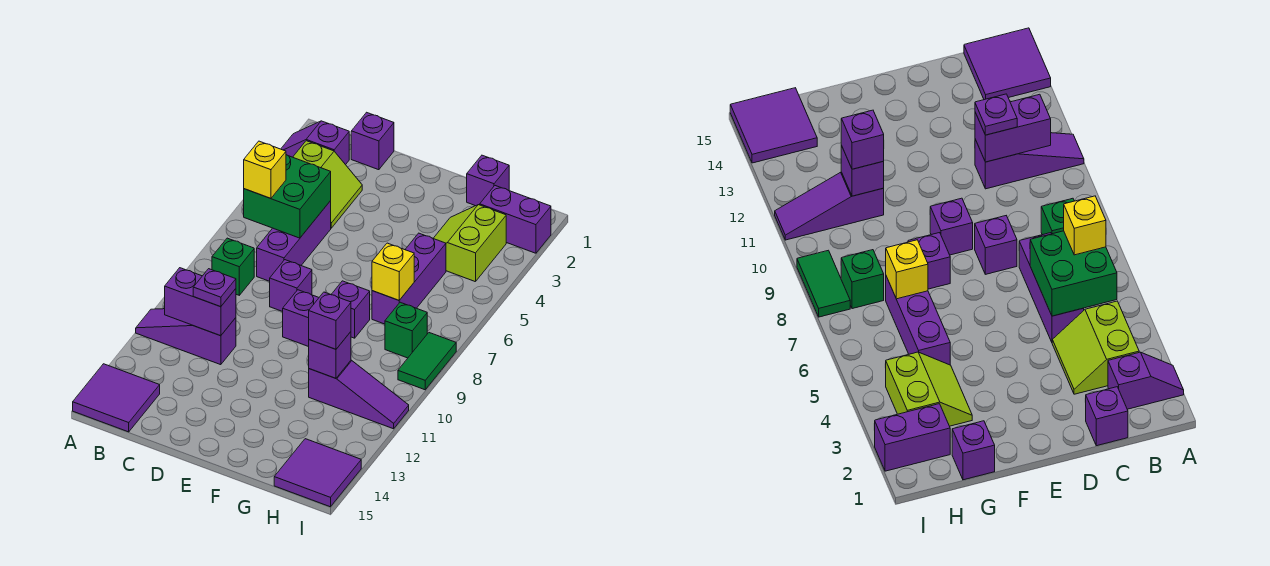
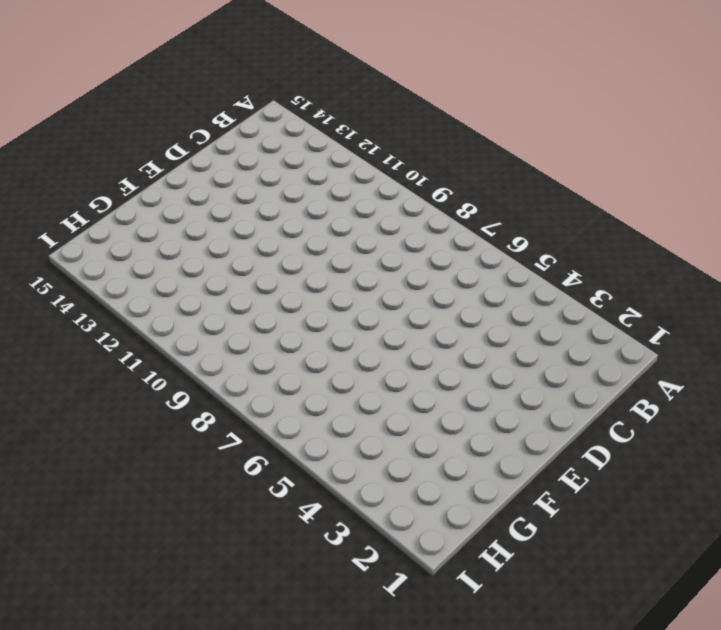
none -> purple 1x2 slope [281,121,349,165]
none -> purple 1x3 slope [136,309,236,365]
none -> purple 2x2 tile [73,364,160,432]

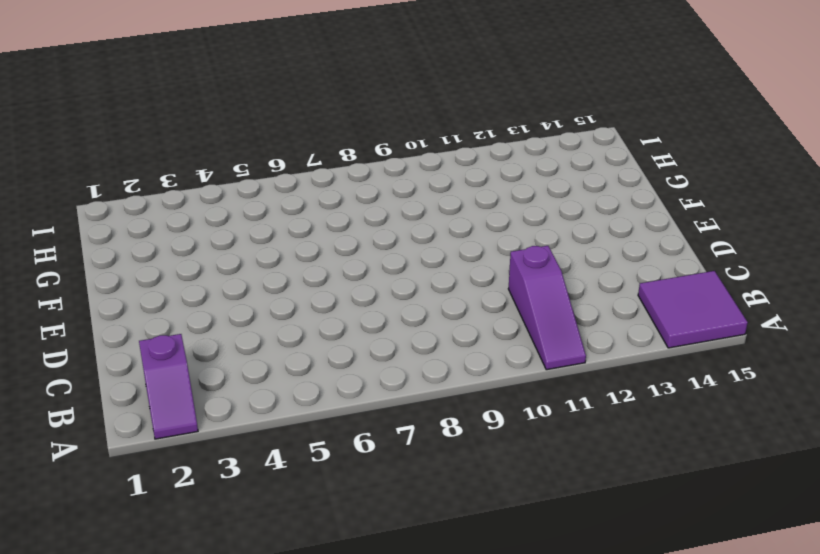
none -> lime 2x2 slope [293,141,362,228]
none -> green 1x1 brick [212,238,254,295]
none -> purple 1x1 brick [351,112,394,170]

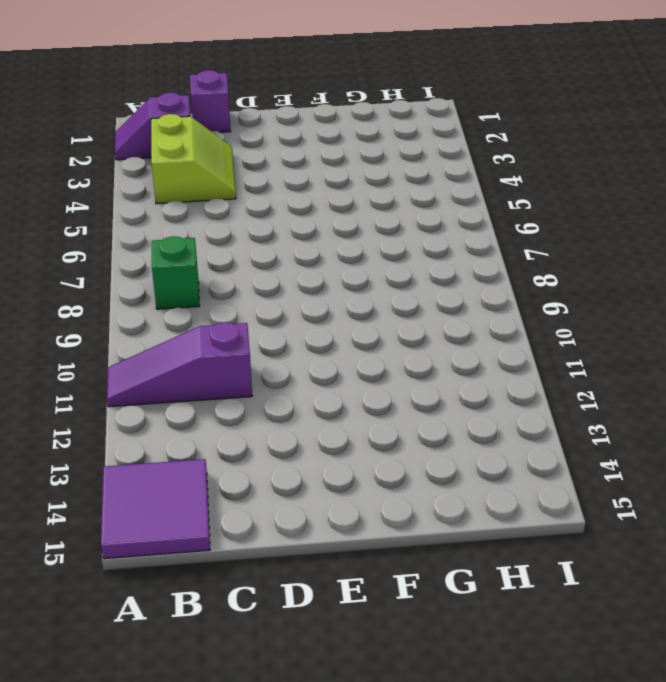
none -> purple 1x3 brick [257,201,331,281]
none -> purple 1x1 brick [270,260,312,312]
none -> purple 1x1 brick [283,290,319,347]

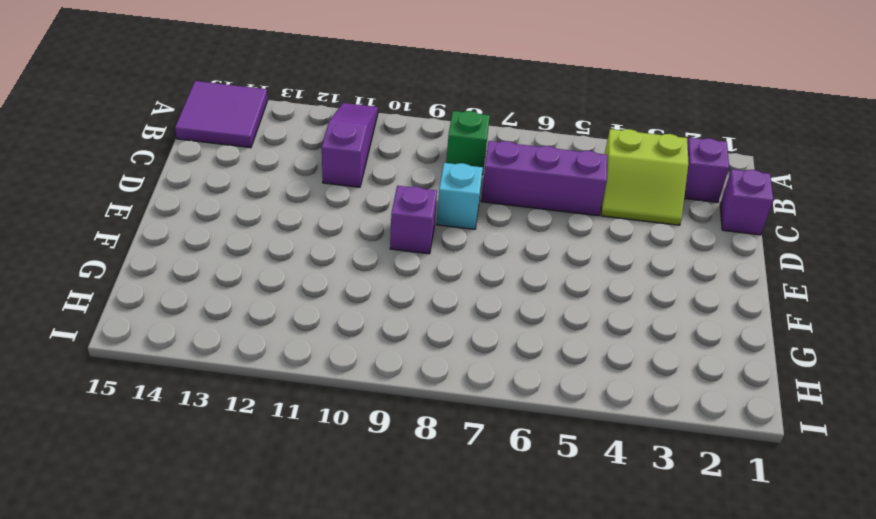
cyan 1x1 brick [437,163,483,229] -> purple 1x1 brick [270,260,312,312]
none -> purple 1x1 brick [331,281,370,338]
none -> purple 1x1 brick [467,155,509,206]
none -> lime 2x2 slope [433,205,506,282]

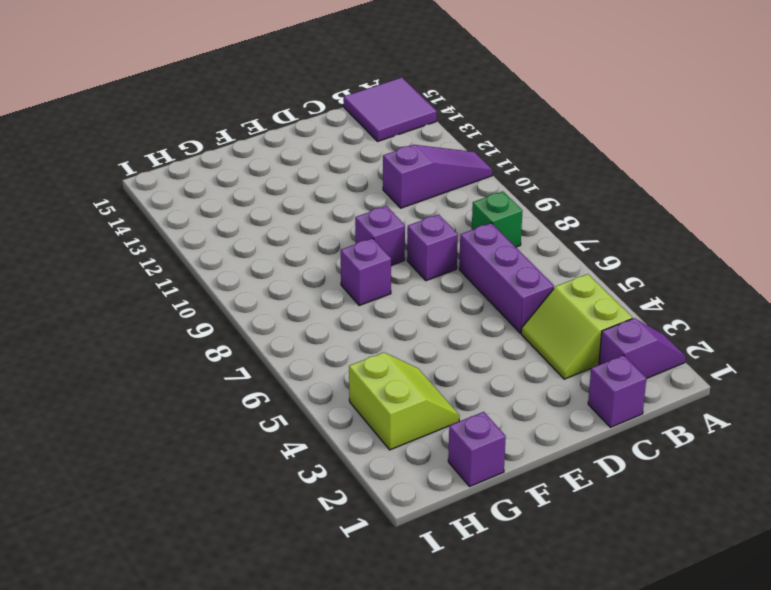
none -> purple 1x3 brick [372,233,446,324]
none -> purple 1x3 slope [309,360,409,429]
none -> purple 1x2 brick [480,186,551,253]

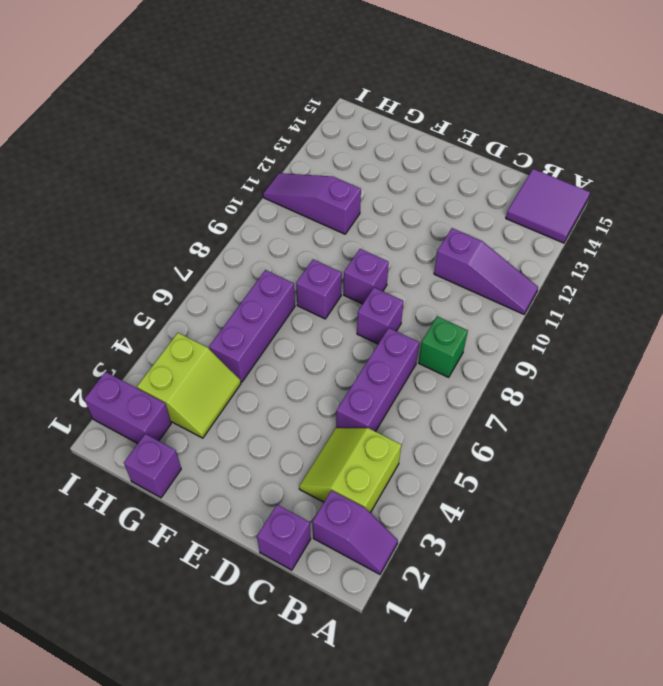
none -> green 1x1 brick [385,302,427,358]
none -> purple 2x2 tile [274,439,361,507]
none -> green 1x2 tile [398,333,456,390]

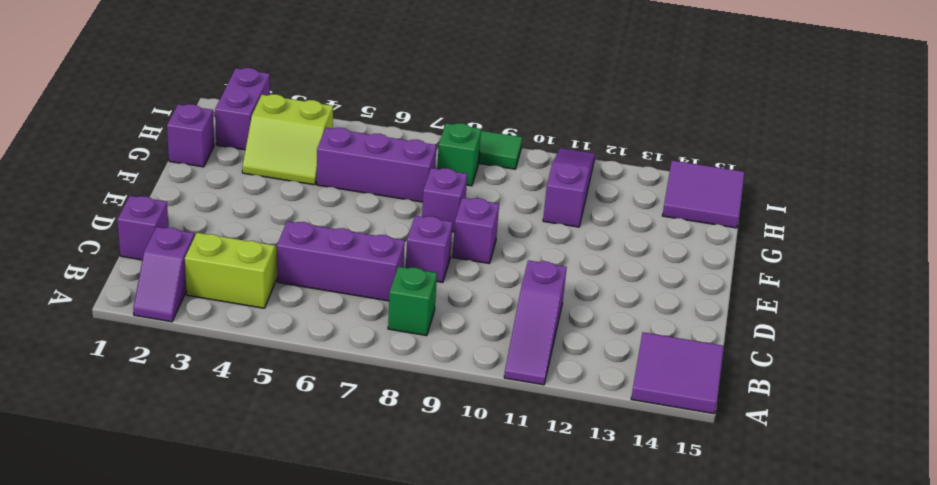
none -> green 2x2 brick [244,155,331,238]
none -> purple 1x2 brick [165,268,236,336]
none -> yellow 1x1 brick [372,243,414,300]

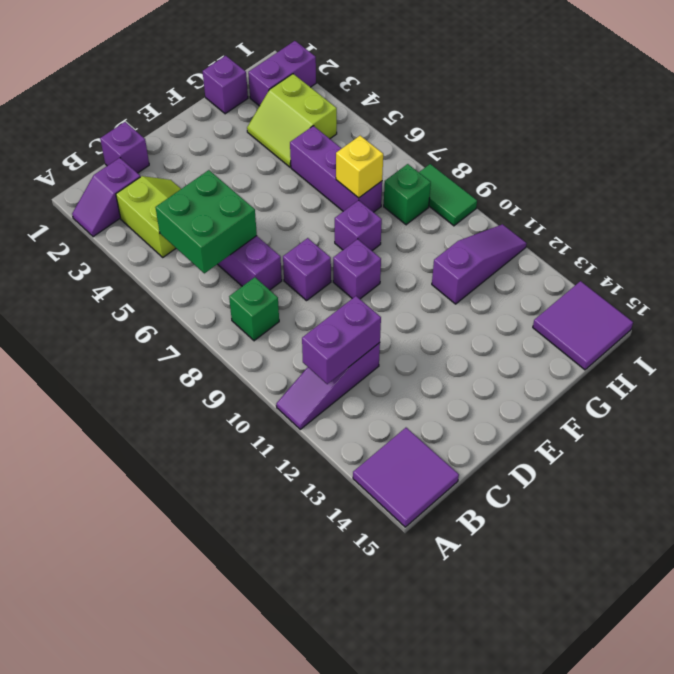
none -> purple 1x1 brick [309,332,351,378]
none -> yellow 1x1 brick [244,141,286,198]
none -> purple 1x1 plate [193,269,236,307]

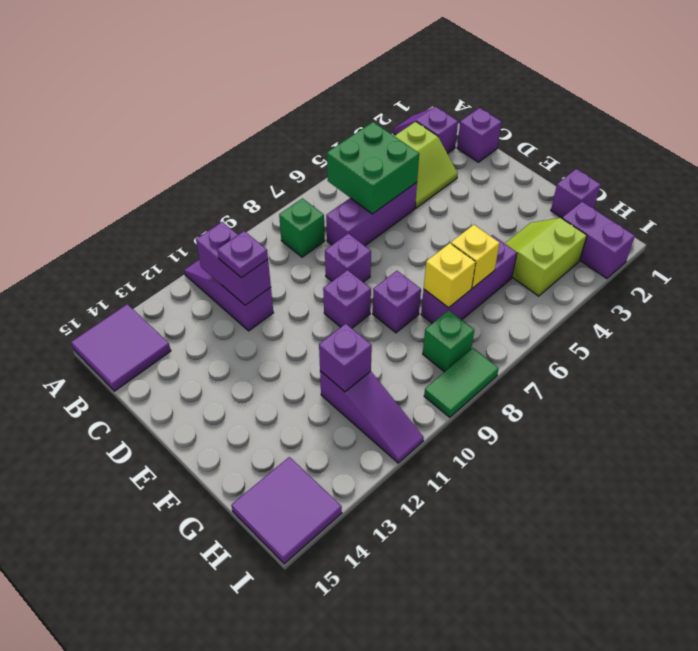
yellow 1x1 brick [451,225,500,288] -> yellow 1x1 brick moved to [244,141,286,198]
none -> purple 1x1 brick [309,292,351,349]

